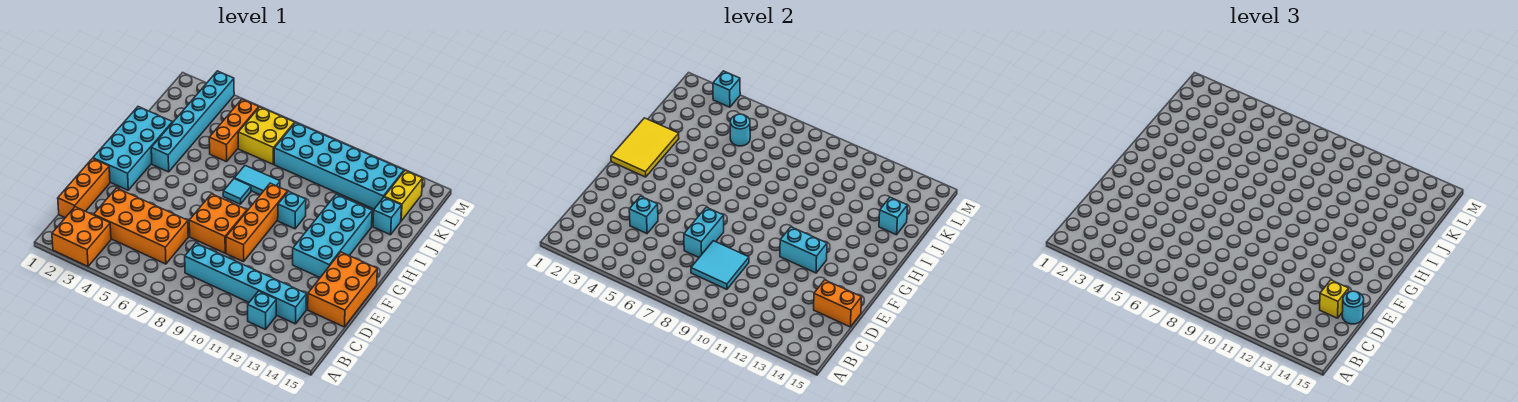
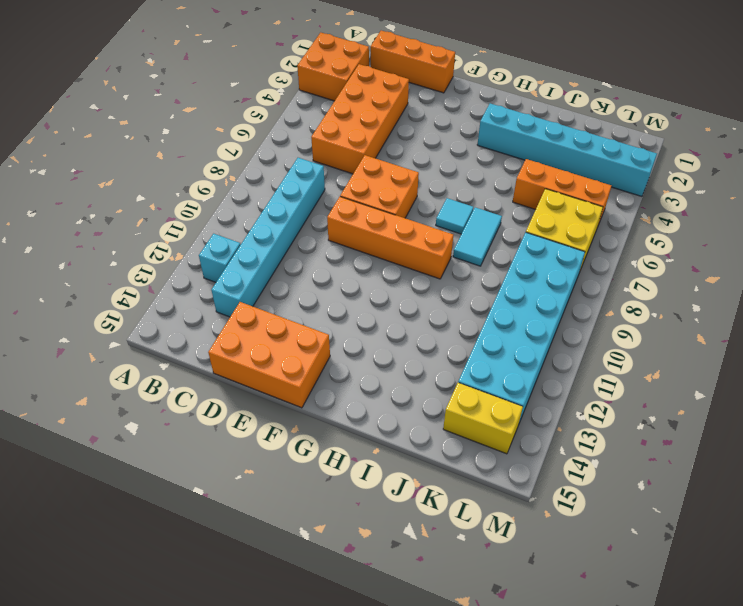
none -> cyan 2x4 brick [93,107,172,190]
none -> cyan 2x4 brick [293,194,372,277]
none -> cyan 1x1 brick [278,191,306,229]
none -> cyan 1x1 brick [373,197,402,235]

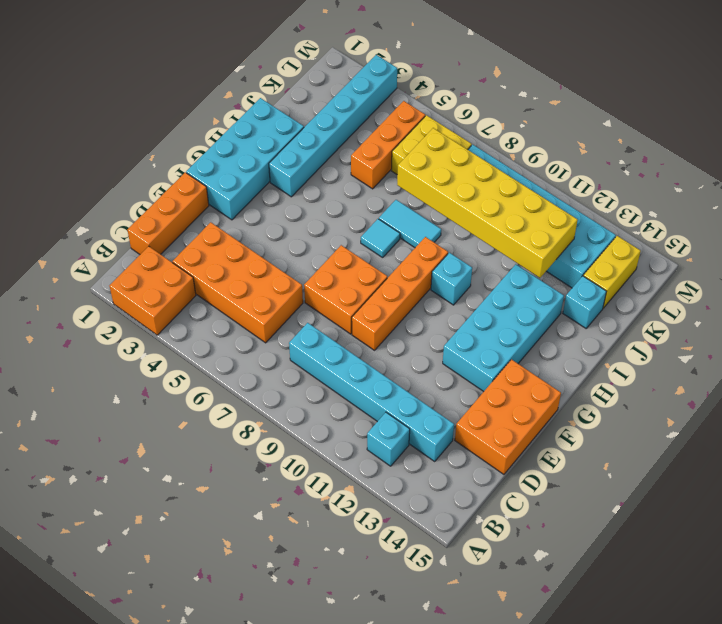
yellow 2x6 brick [397,128,578,278] -> none
none -> cyan 2x2 tile [691,241,749,289]
none -> cyan 1x1 brick [629,196,658,234]
none -> cyan 1x2 brick [684,207,724,257]
none -> orange 1x2 brick [814,280,862,327]

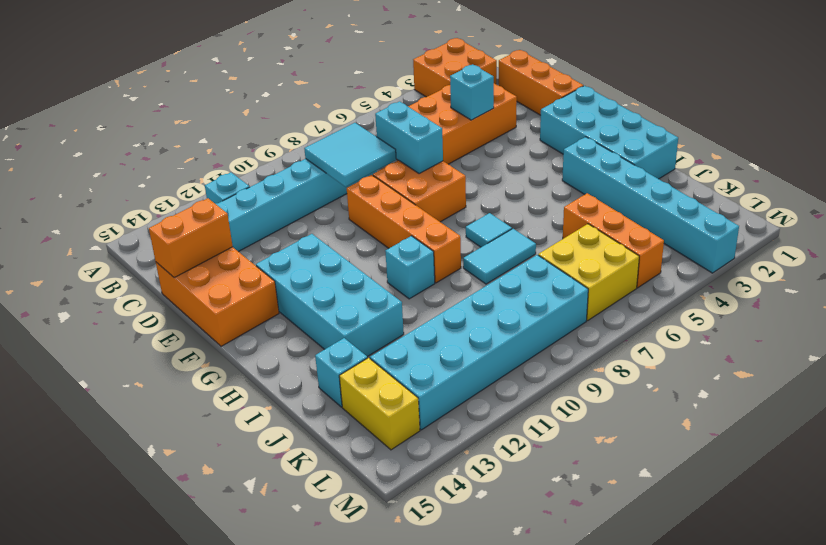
none -> cyan 1x2 brick [780,227,827,273]
none -> yellow 2x3 tile [611,118,679,177]
none -> cyan 1x1 brick [879,197,908,235]
none -> cyan 1x1 round brick [730,114,750,146]

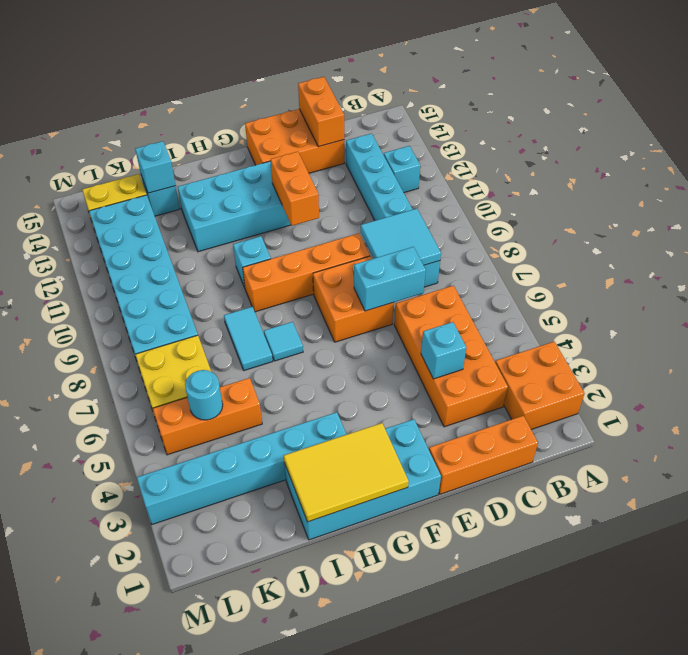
orange 1x2 brick [271,152,319,226] -> cyan 1x2 brick [780,227,827,273]
none -> cyan 1x1 brick [713,71,740,107]
none -> yellow 1x1 brick [1320,280,1349,318]
none -> cyan 1x1 round brick [1342,291,1364,324]

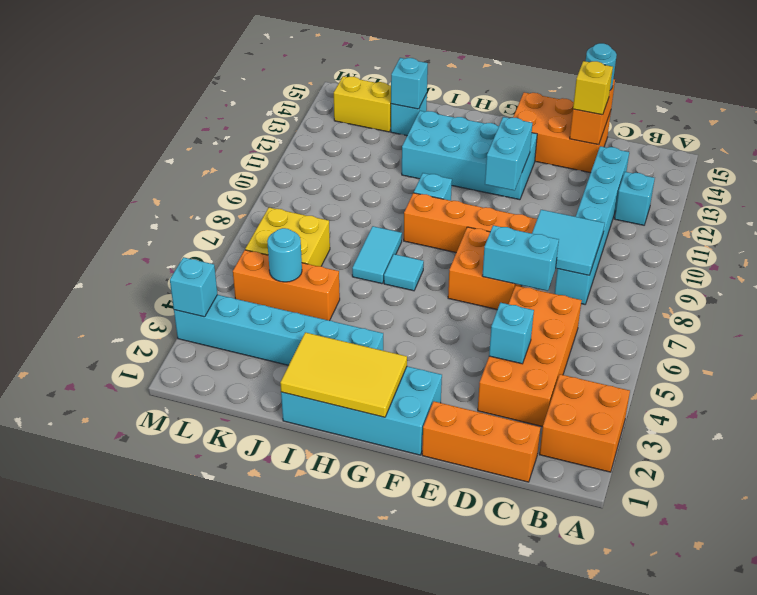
none -> cyan 2x6 brick [274,123,404,209]

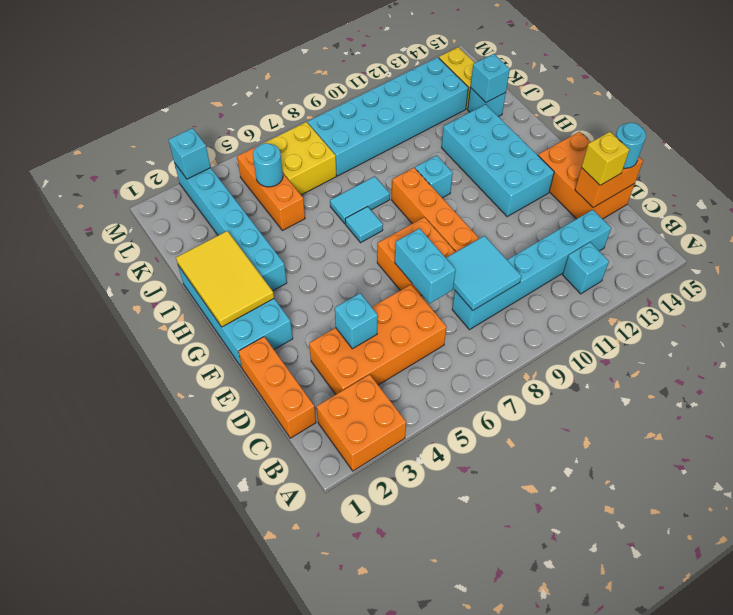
none -> cyan 1x2 brick [780,227,827,273]

